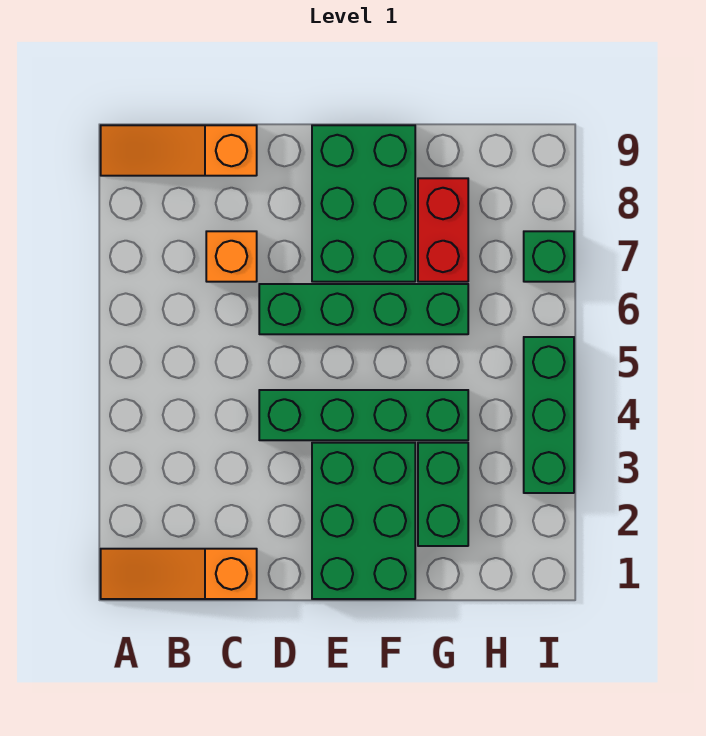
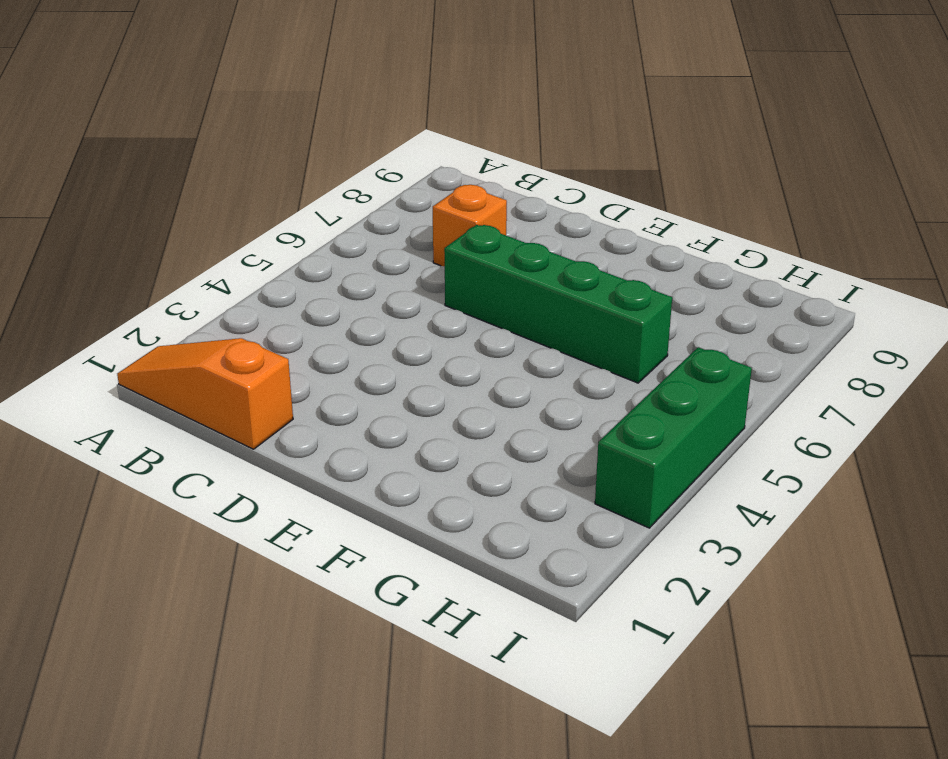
none -> orange 1x3 slope [101,125,257,176]
none -> green 1x4 brick [259,390,468,440]

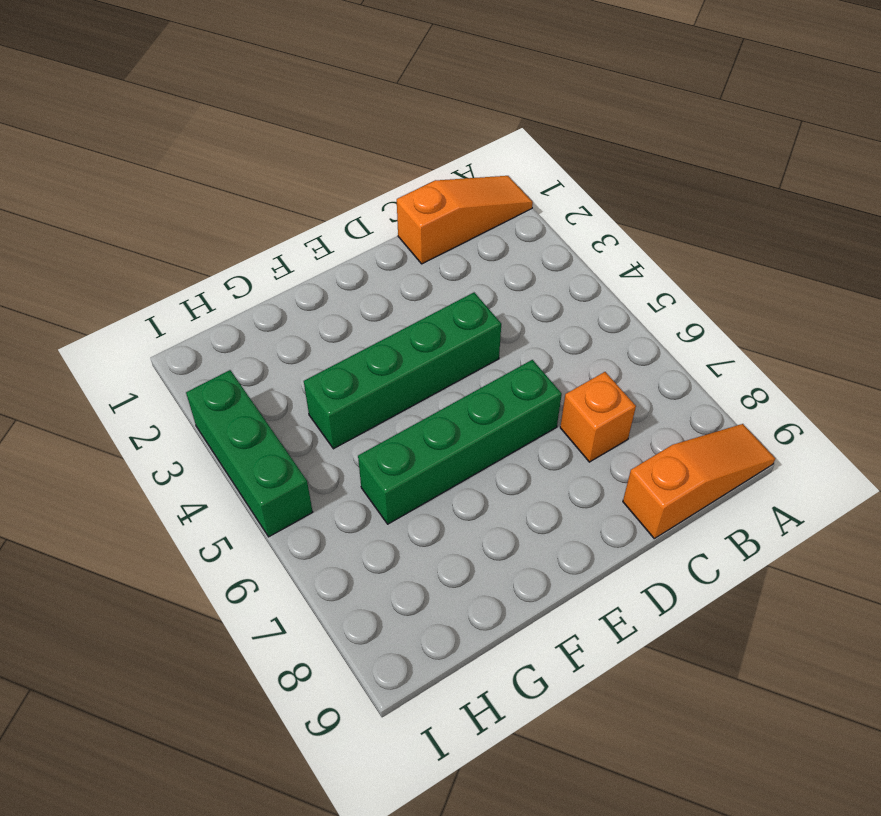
none -> green 2x3 brick [312,443,415,599]
none -> green 2x3 brick [312,125,415,282]

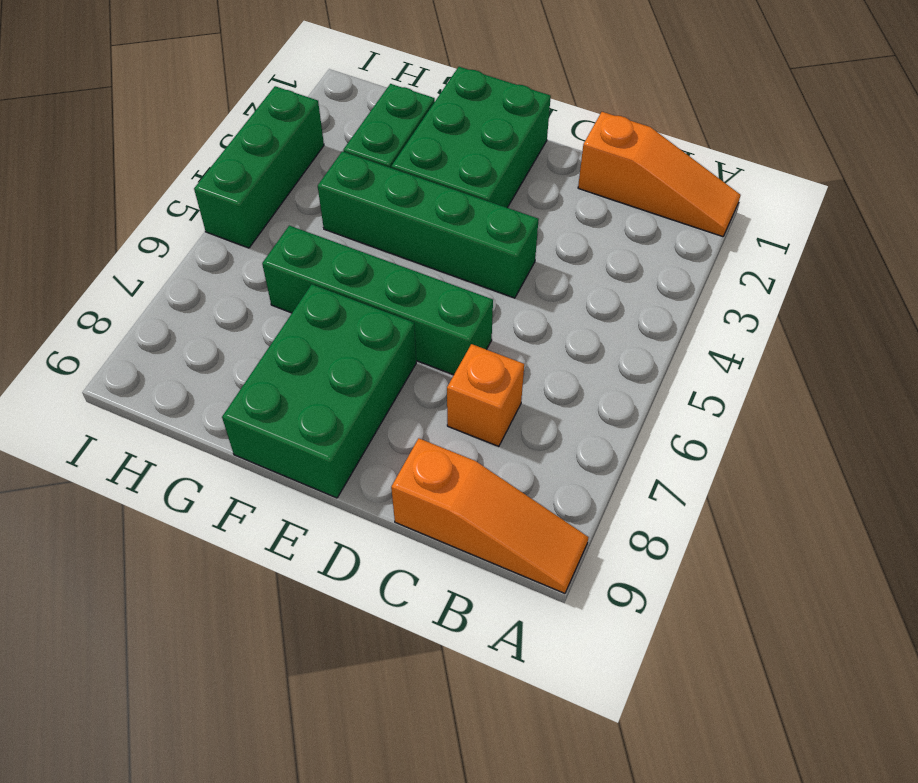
none -> red 1x2 brick [418,178,468,282]
none -> green 1x1 brick [524,231,574,282]

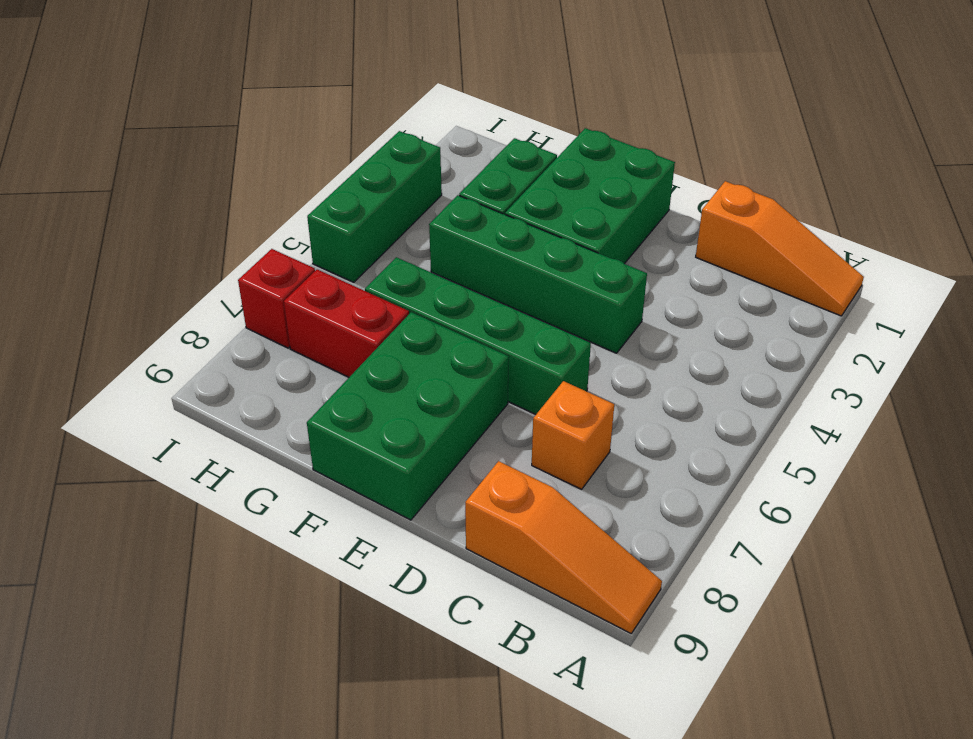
red 1x2 brick [284,270,409,377] -> red 1x2 brick turned to [418,178,468,282]
red 1x1 brick [238,249,315,348] -> green 1x1 brick [524,231,574,282]

